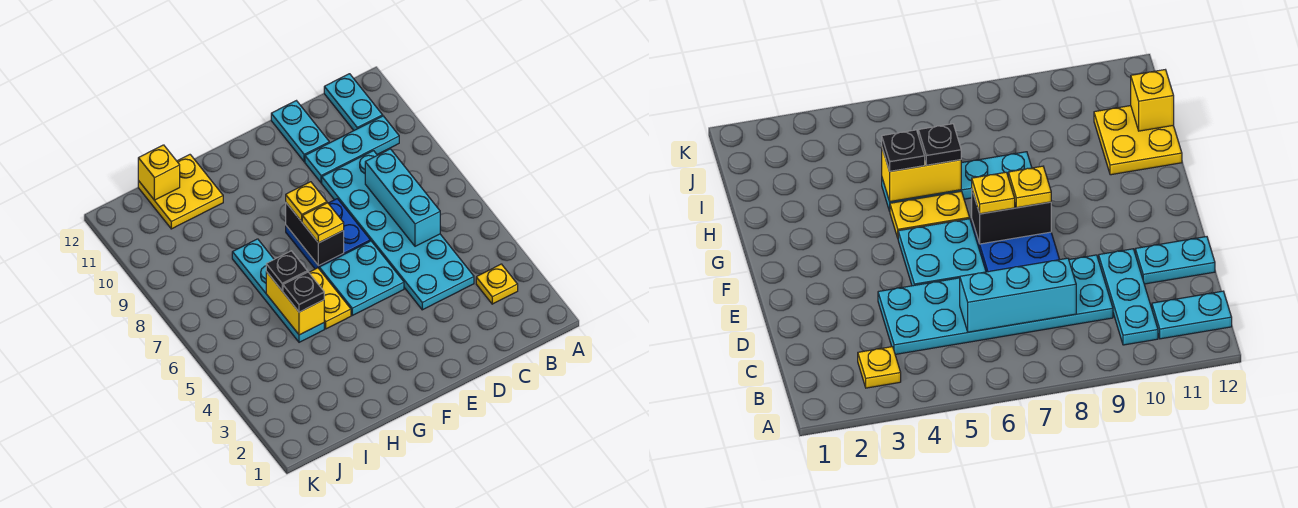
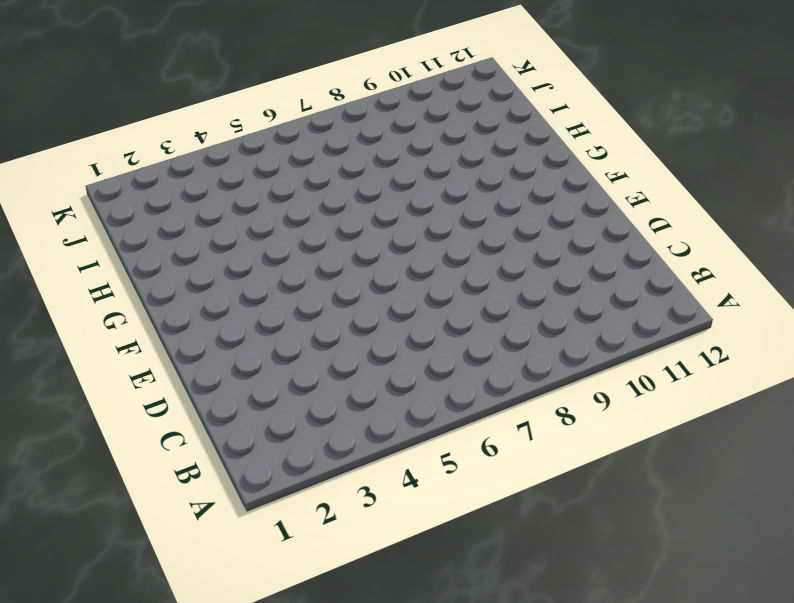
none -> yellow 1x1 plate [476,264,518,304]
none -> cyan 1x3 plate [305,116,399,183]
none -> cyan 1x2 plate [324,74,383,130]

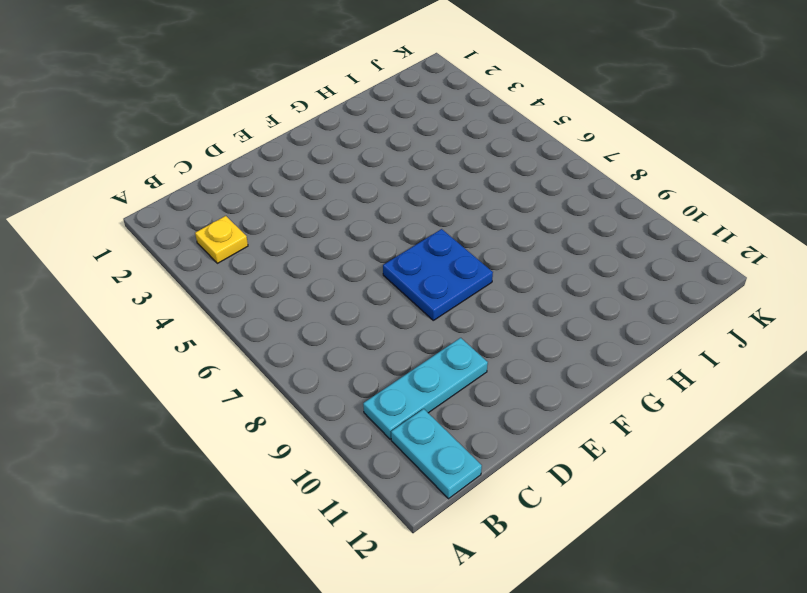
none -> cyan 2x6 plate [322,151,474,310]
none -> cyan 1x2 plate [271,101,329,162]
none -> cyan 2x2 plate [319,241,404,315]

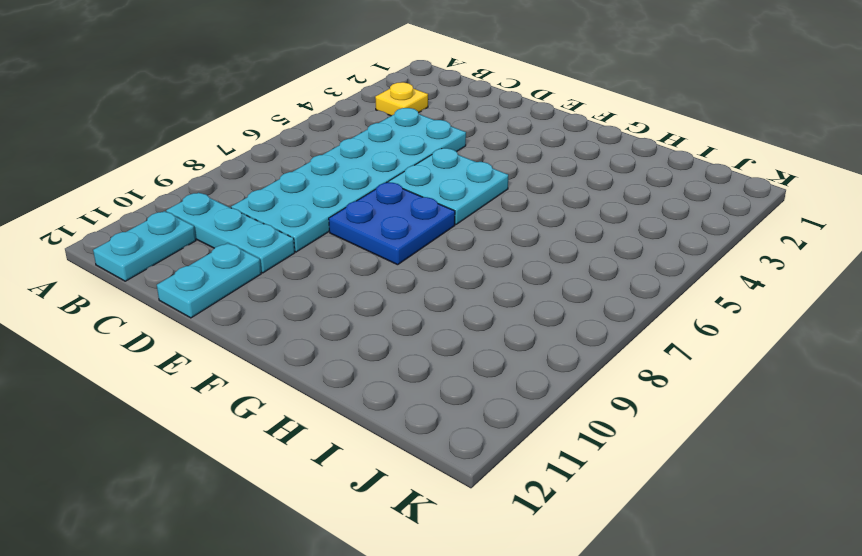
none -> yellow 1x2 plate [309,268,351,329]
none -> cyan 1x4 plate [232,239,324,342]
none -> yellow 2x2 plate [138,155,223,229]

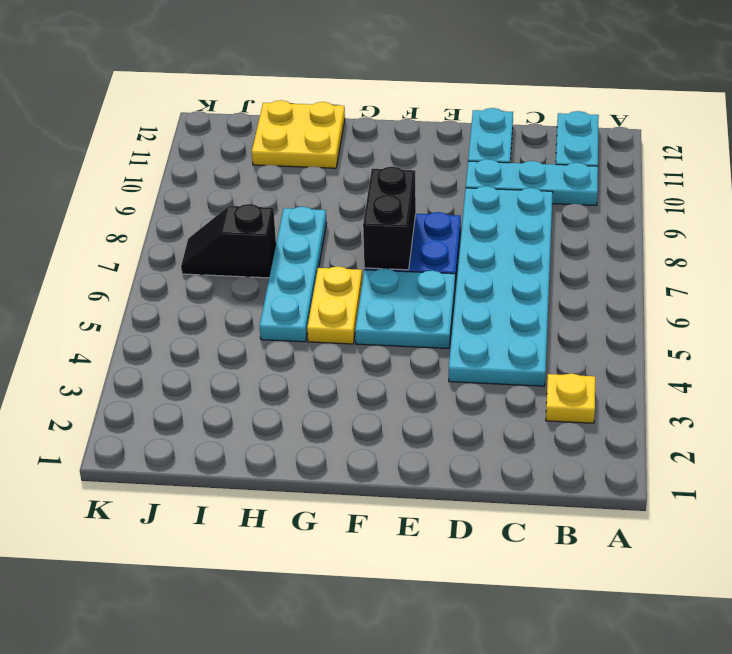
black 1x2 slope [181,204,276,278] -> none
none -> cyan 1x3 brick [365,149,440,246]
none -> yellow 1x2 brick [266,272,324,335]
none -> yellow 1x1 brick [138,145,180,200]

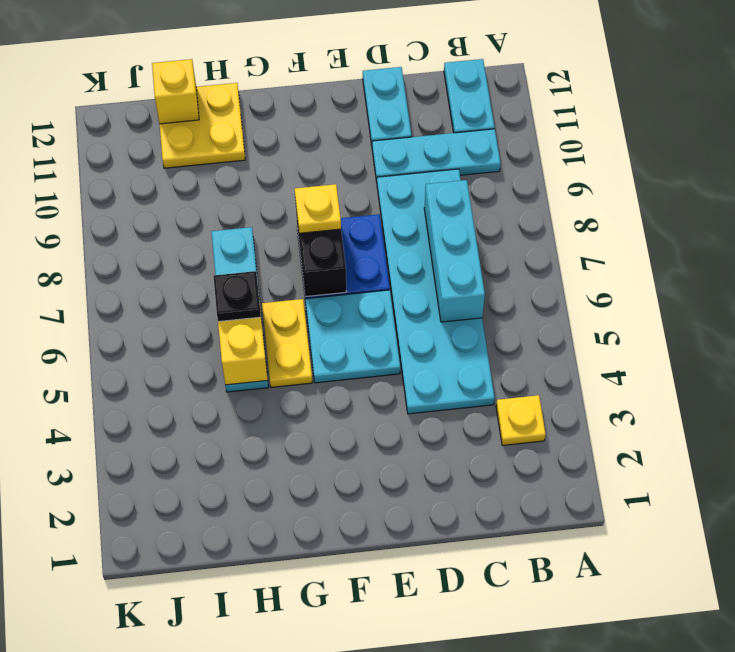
none -> yellow 1x1 plate [302,203,344,243]
none -> black 1x1 plate [283,272,324,312]

